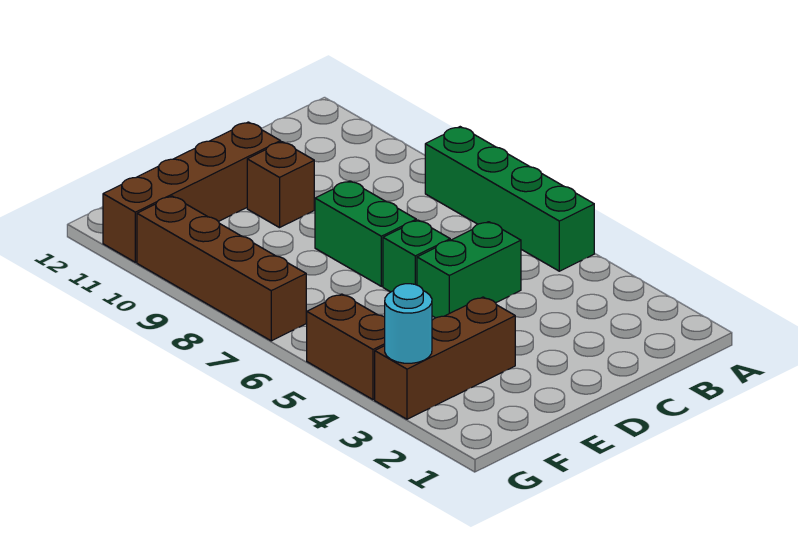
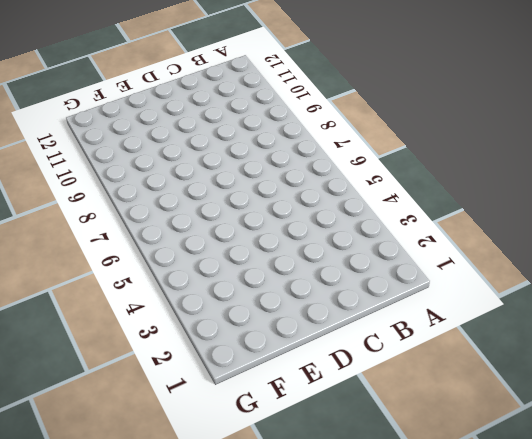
none -> green 1x4 brick [425,127,594,271]
none -> green 1x2 brick [417,222,521,318]

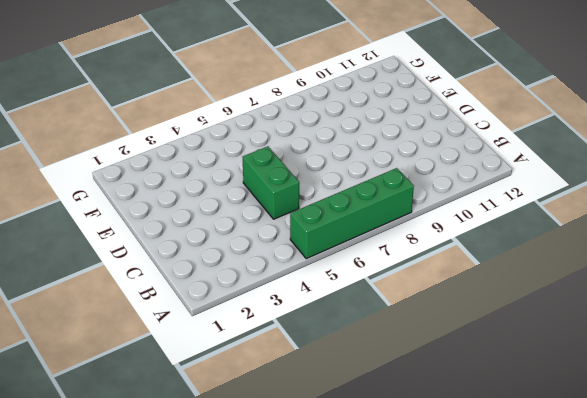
none -> green 1x1 brick [383,220,450,292]
none -> green 1x2 brick [315,181,416,286]

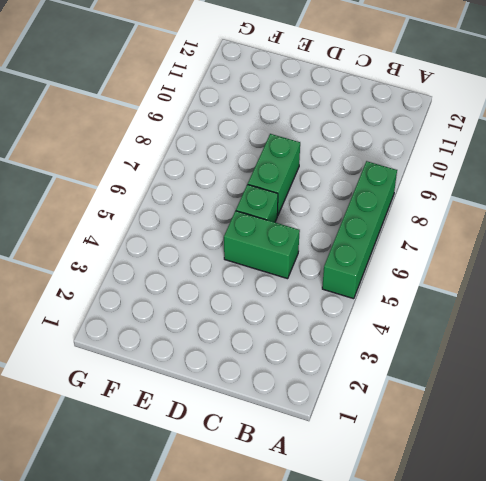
none -> brown 1x1 brick [247,142,314,228]
none -> brown 1x4 brick [103,122,281,262]

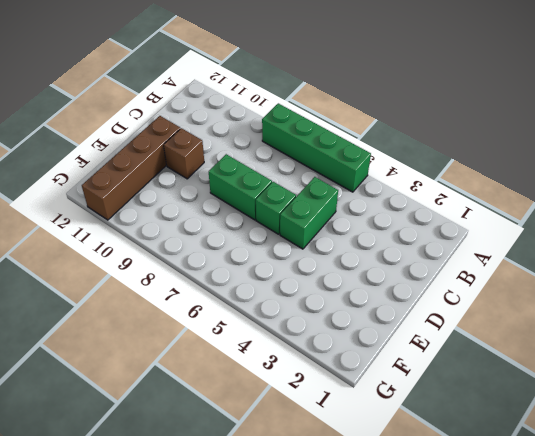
none -> brown 1x3 brick [375,297,515,419]
none -> brown 1x2 brick [306,294,385,400]

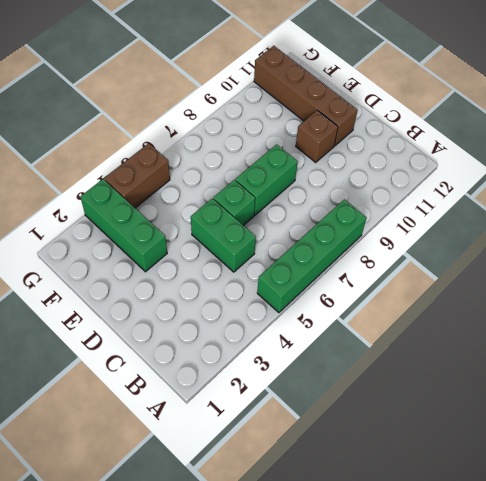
green 1x3 brick [80,179,167,272] -> brown 1x3 brick [375,297,515,419]
none -> brown 1x4 brick [137,196,306,341]
none -> cyan 1x1 round brick [385,284,432,363]

